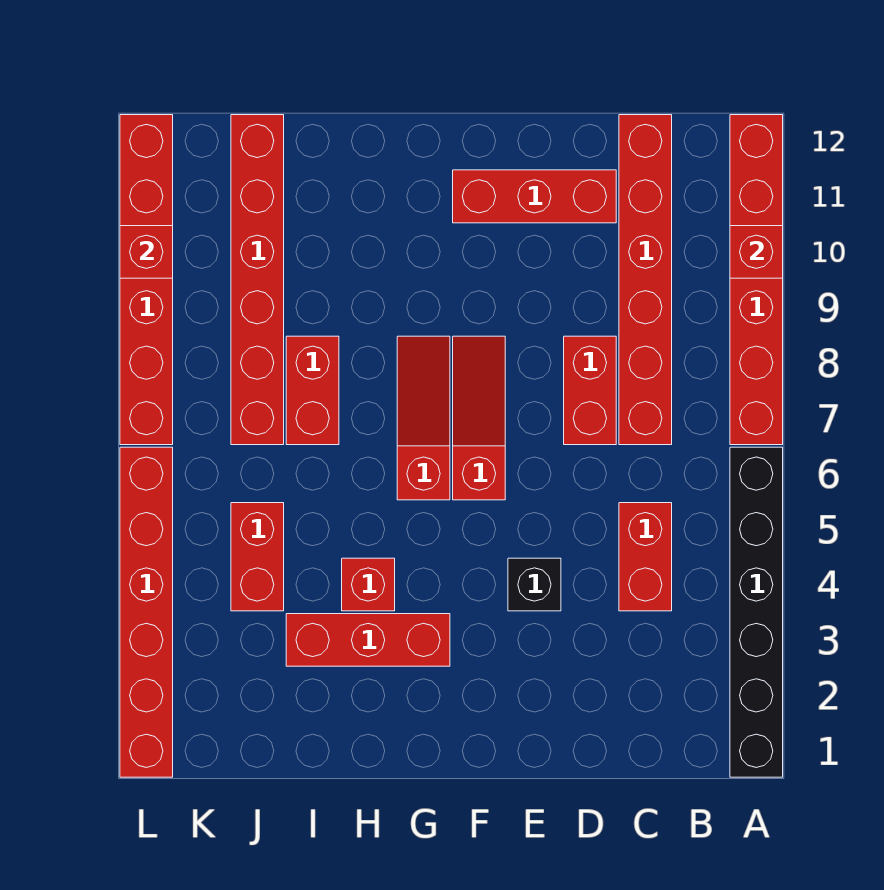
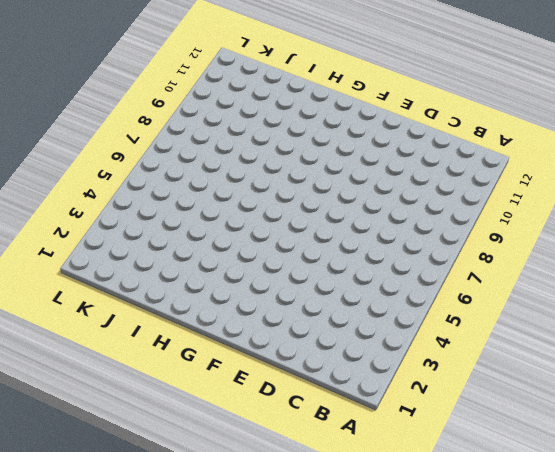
none -> black 1x6 brick [730,447,783,777]
none -> red 1x6 brick [730,115,783,445]
none -> red 1x2 brick [619,503,672,611]

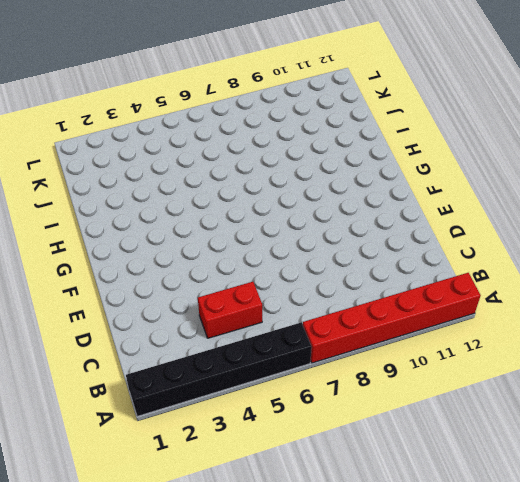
none -> red 1x6 brick [619,115,672,445]
none -> red 1x2 brick [564,336,616,445]
none -> red 1x3 brick [453,170,616,223]

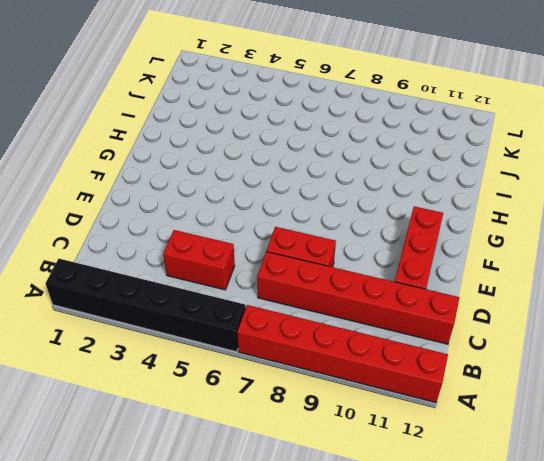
none -> black 1x1 brick [508,558,561,611]
none -> red 1x3 slope [453,336,505,500]
none -> red 1x3 brick [286,614,450,666]

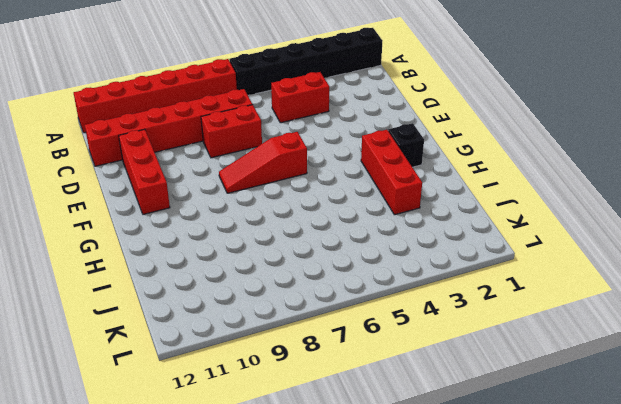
black 1x1 brick [388,123,424,167] -> black 1x1 brick moved to [508,558,561,611]
none -> red 1x3 slope [397,336,450,500]
none -> red 1x1 brick [342,558,395,611]
none -> red 1x2 brick [286,336,339,445]

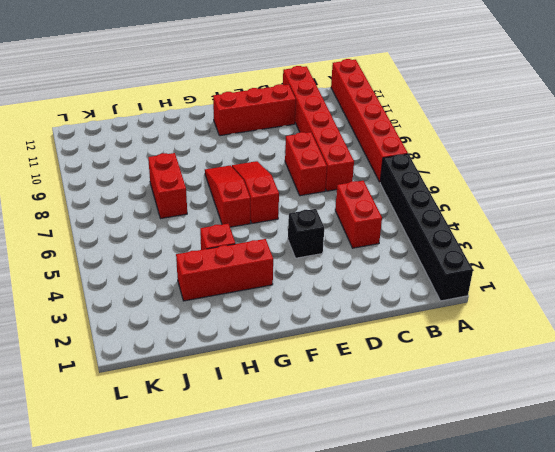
none -> red 1x2 brick [231,503,284,611]
none -> red 1x6 brick [231,115,284,445]
none -> red 1x6 brick [120,447,173,777]

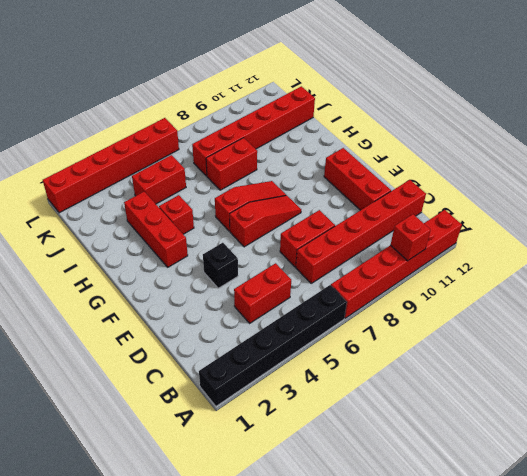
none -> red 1x6 brick [120,115,173,445]
none -> red 1x1 brick [120,226,173,278]

